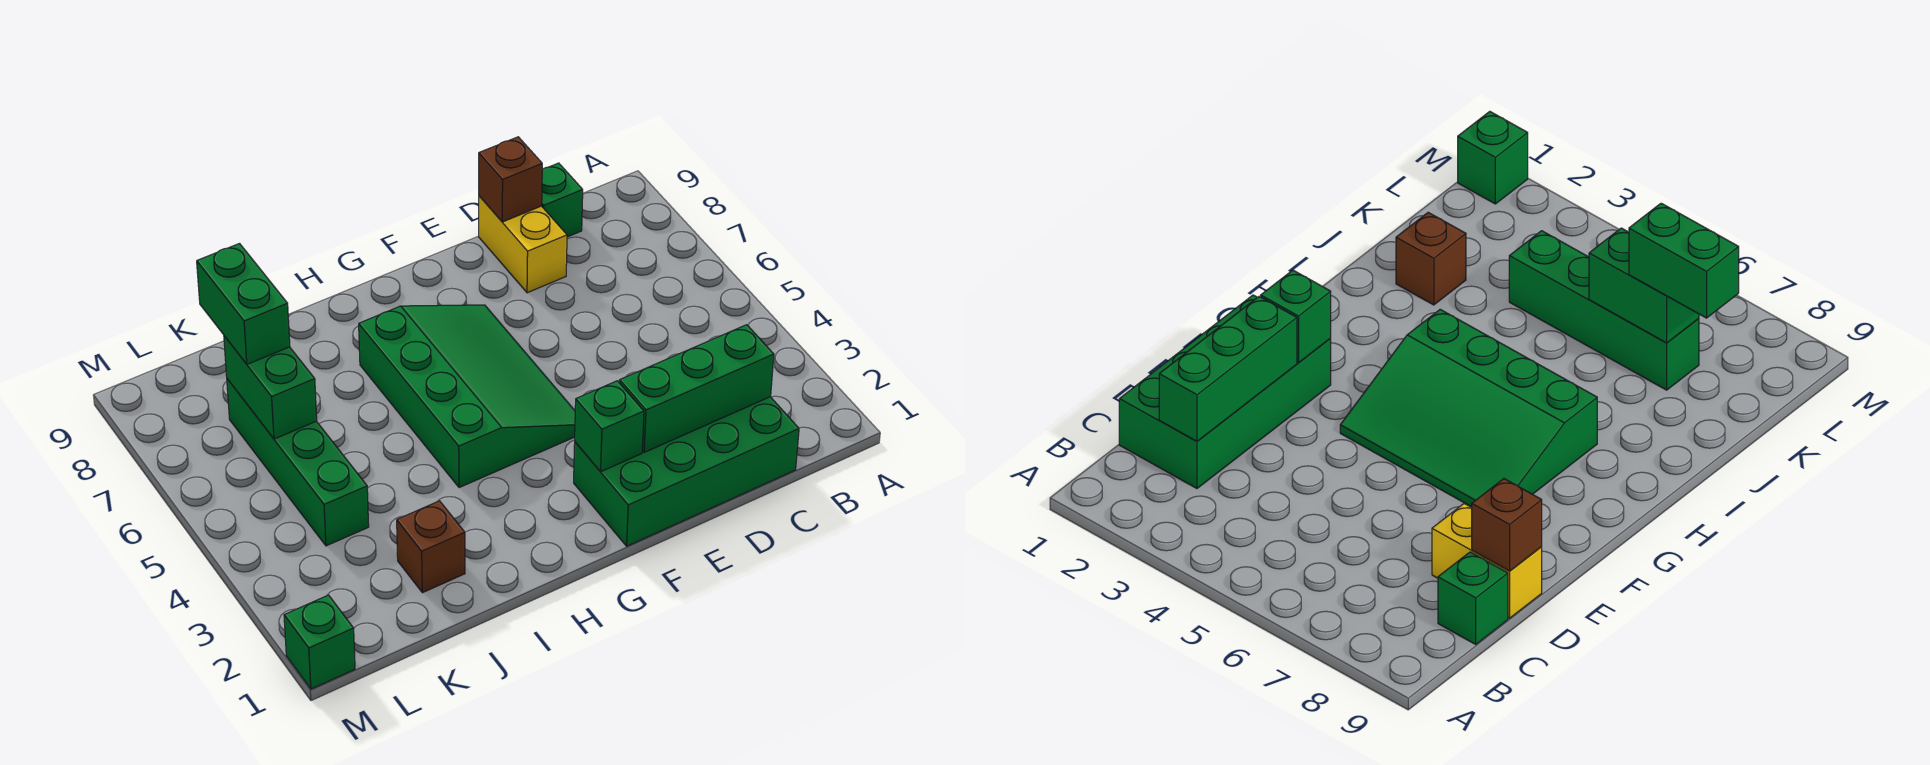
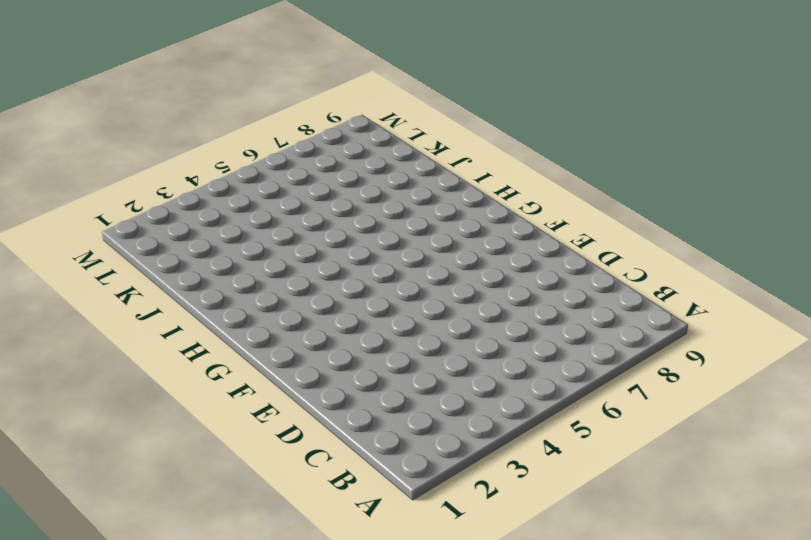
none -> green 2x4 brick [574,397,799,546]
none -> green 1x1 brick [542,163,583,237]
none -> yellow 1x2 brick [479,196,567,293]

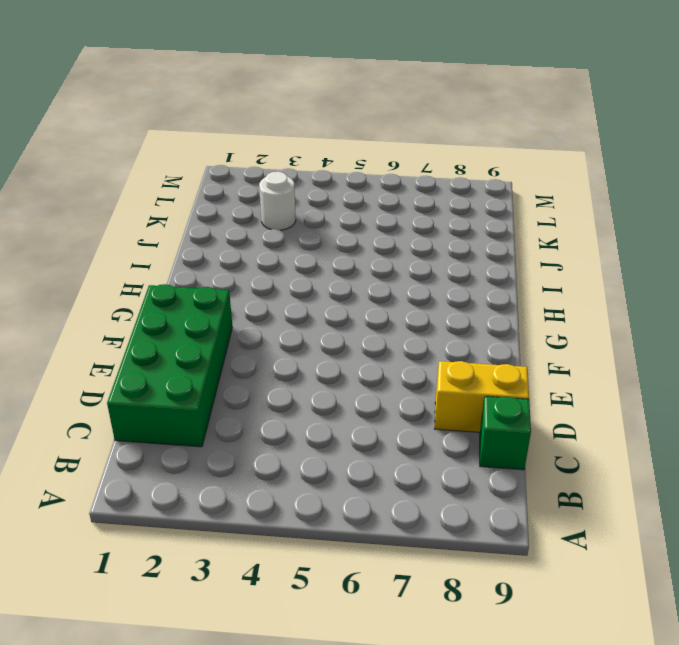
white 1x1 round brick [259,172,296,230] -> none
none -> green 3x4 slope [359,305,575,488]
none -> brown 1x1 brick [397,501,465,593]
none -> green 1x4 brick [227,379,369,546]

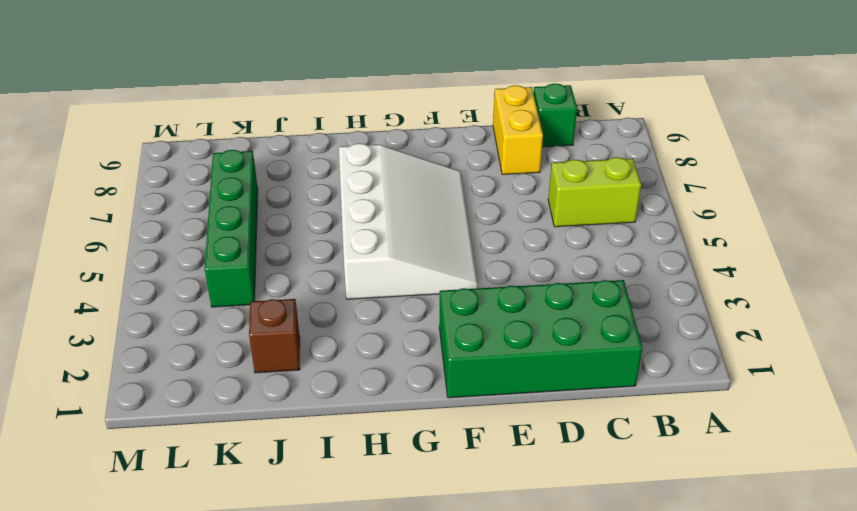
lime 1x2 brick [548,157,641,227] -> none
white 3x4 slope [339,143,478,299] -> green 3x4 slope [359,305,575,488]
none -> green 1x1 brick [284,595,355,689]
none -> green 1x3 brick [619,325,774,452]
none -> brown 1x1 brick [479,137,542,222]

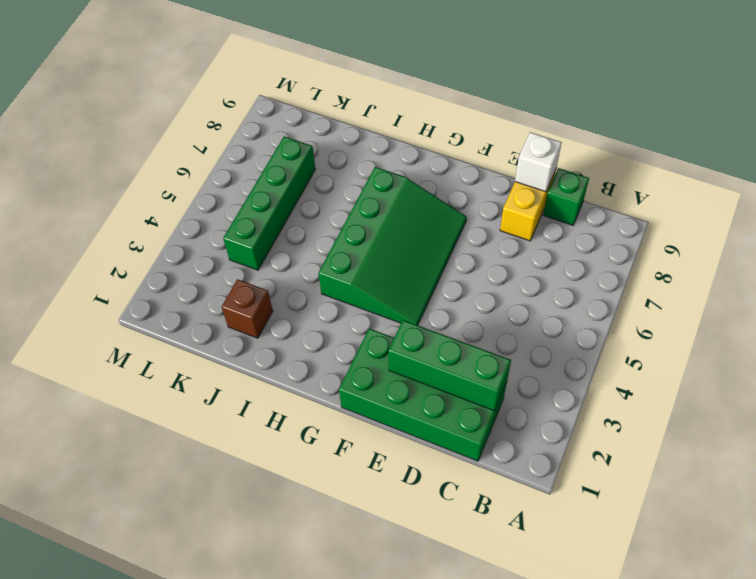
white 1x1 brick [515,132,562,192] -> brown 1x1 brick [479,137,542,222]
none -> green 1x1 brick [284,595,355,689]
none -> green 1x1 brick [575,381,644,471]
none -> green 1x2 brick [224,336,317,439]

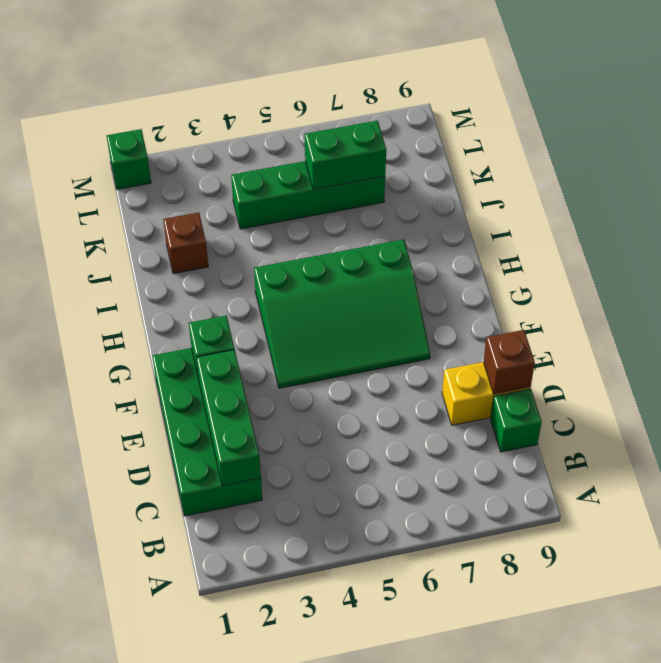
none -> green 1x2 brick [197,244,290,364]

